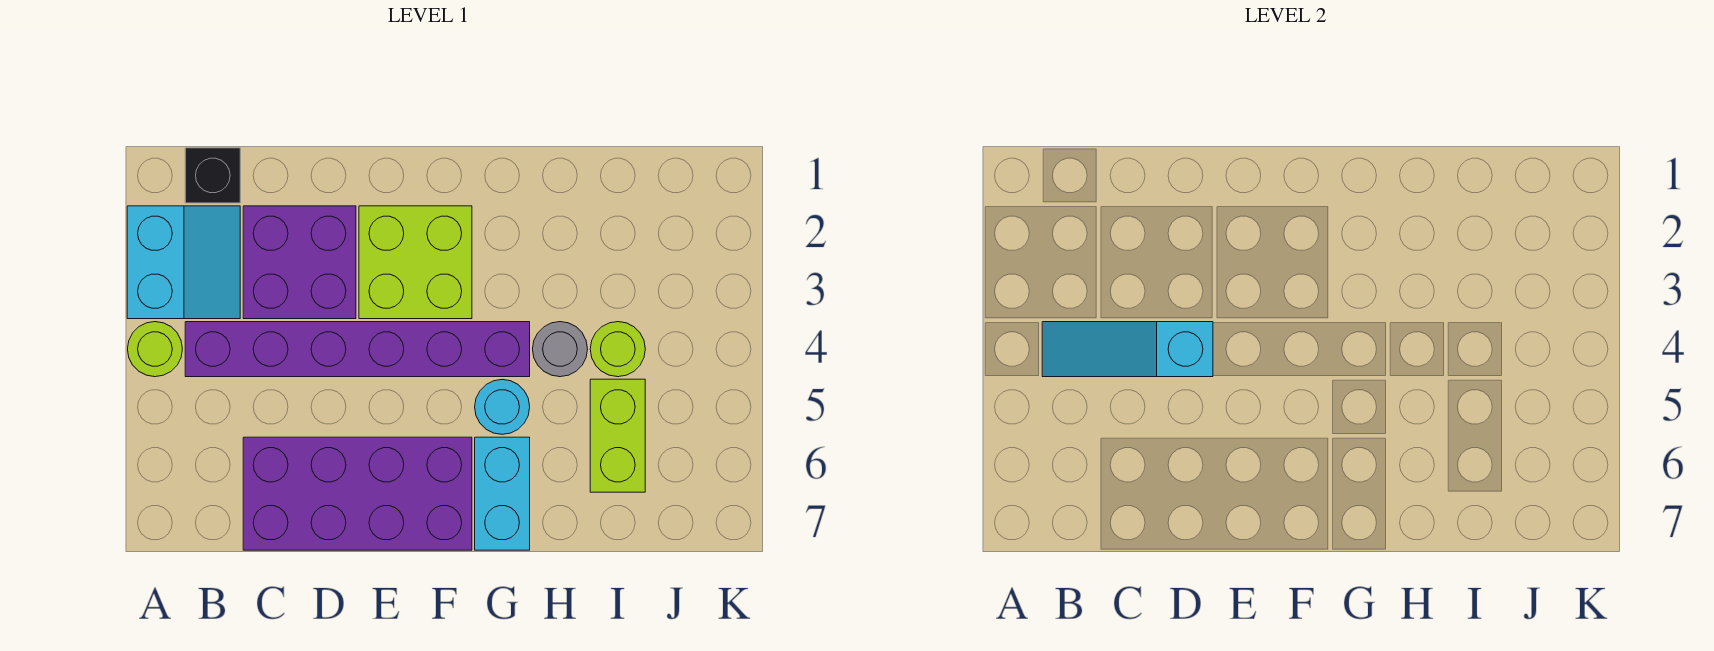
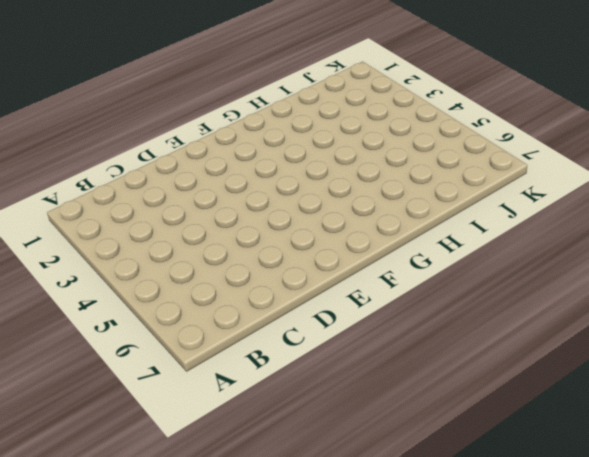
none -> cyan 2x2 slope [127,206,240,319]
none -> lime 1x1 round brick [128,322,182,377]
none -> black 1x1 brick [185,148,240,203]

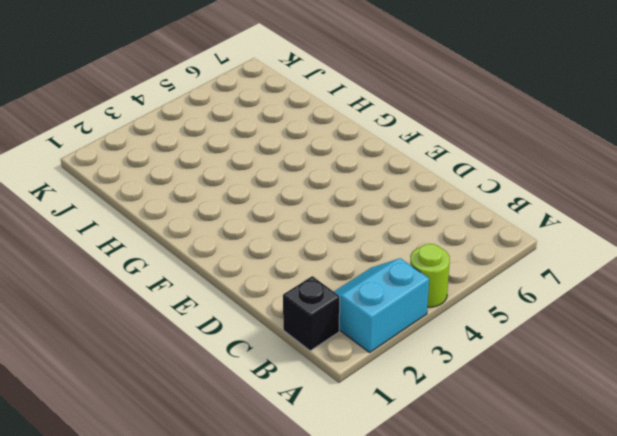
none -> purple 1x6 brick [185,322,530,377]
none -> purple 2x2 brick [243,206,356,319]
none -> purple 2x4 brick [243,437,472,550]

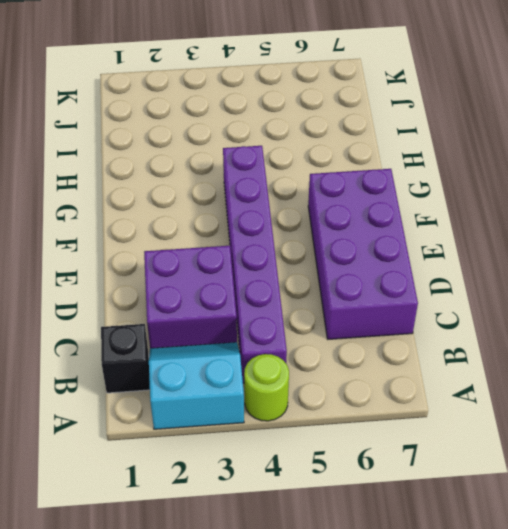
none -> lime 2x2 brick [359,206,472,319]
none -> cyan 1x1 round brick [475,379,530,434]
none -> cyan 1x2 brick [475,437,530,550]

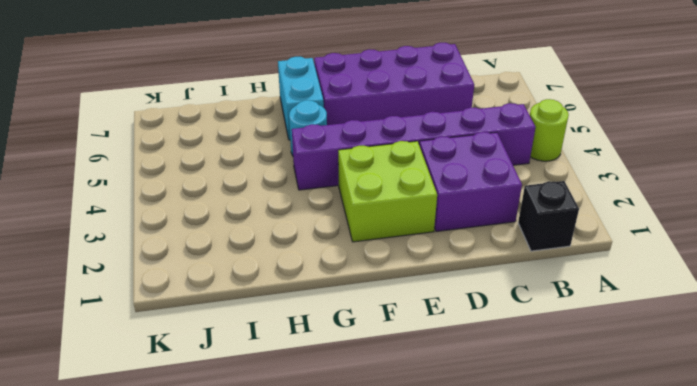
none -> cyan 2x2 slope [127,206,240,319]
none -> grey 1x1 round brick [533,322,588,377]
none -> lime 1x1 round brick [590,322,645,377]

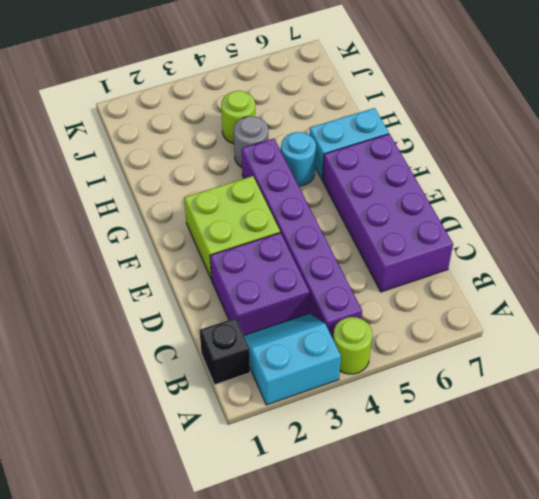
none -> lime 1x2 brick [590,379,645,492]
none -> cyan 1x3 slope [1042,322,1213,377]

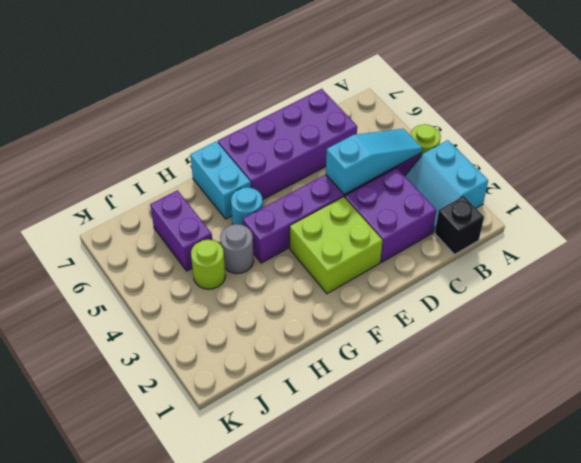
purple 1x2 brick [150,190,212,271] -> lime 1x2 brick [590,379,645,492]

